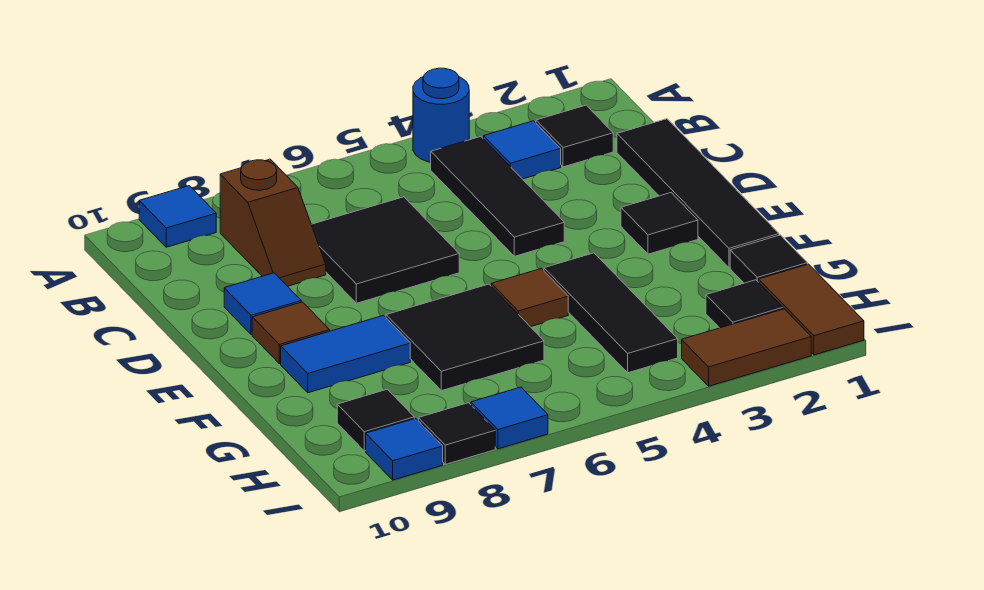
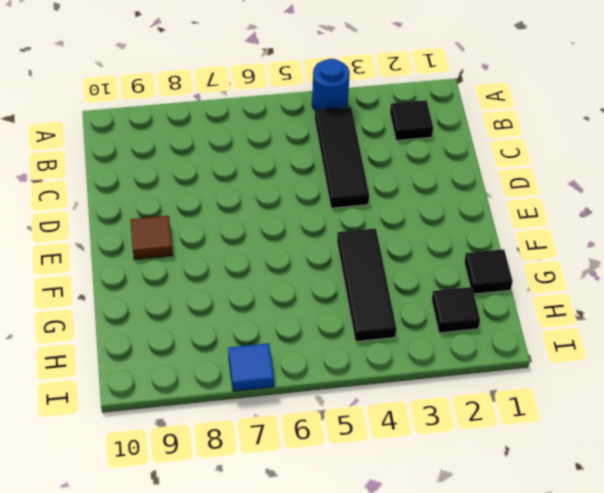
none -> blue 1x1 tile [139,186,216,247]
none -> blue 1x1 tile [483,121,561,179]
none -> brown 1x2 slope [220,159,326,286]

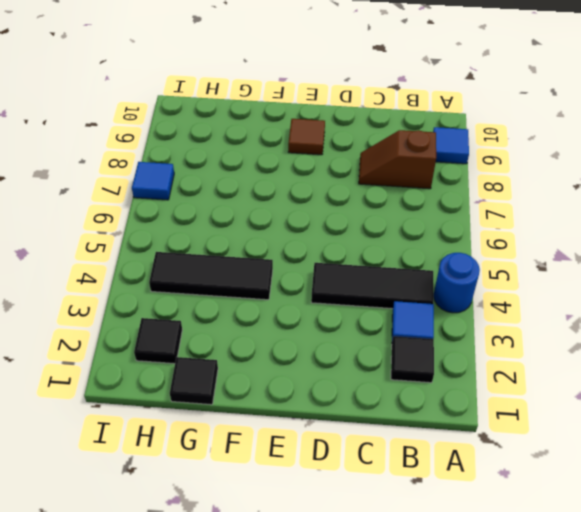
none -> black 1x4 tile [617,119,779,268]
none -> black 2x2 tile [311,197,459,303]
none -> blue 1x1 tile [224,273,301,335]

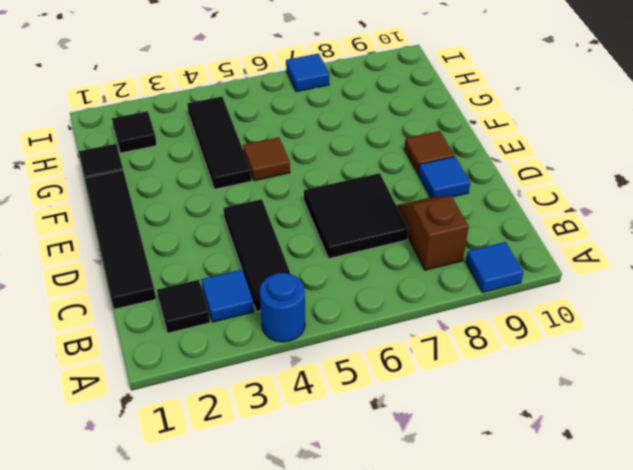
none -> black 1x1 tile [621,193,698,254]
none -> black 2x2 tile [386,284,544,391]
none -> blue 1x2 tile [281,315,410,393]

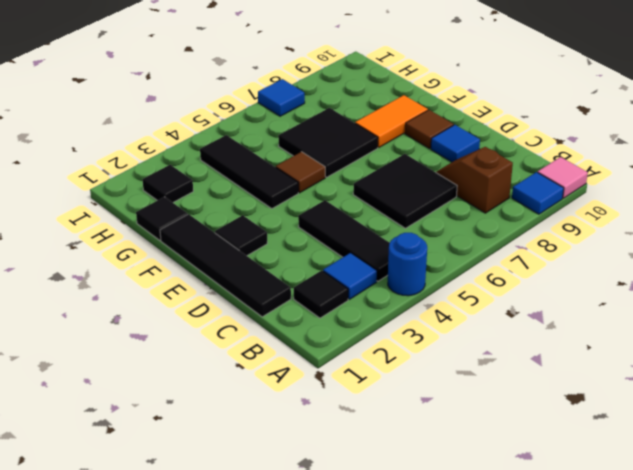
pink 1x1 tile [538,157,588,198] -> none
orange 1x2 tile [355,95,428,147] -> blue 1x2 tile [281,315,410,393]
none -> brown 1x2 tile [759,264,864,355]
none -> black 1x1 tile [337,389,414,451]
none -> brown 1x2 tile [682,309,811,386]

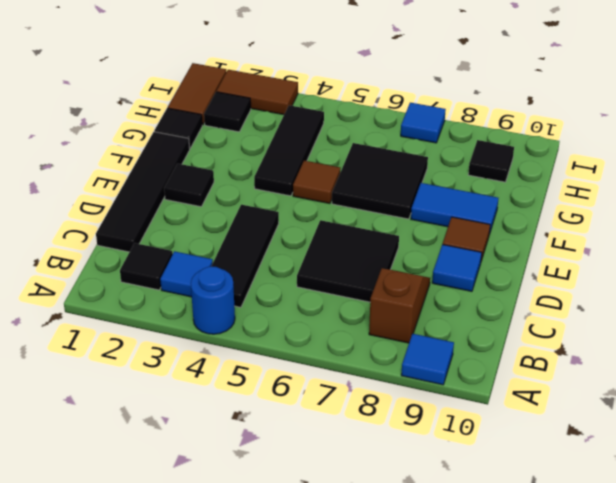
none -> black 1x1 tile [418,403,495,464]
none -> blue 1x1 tile [366,418,443,480]

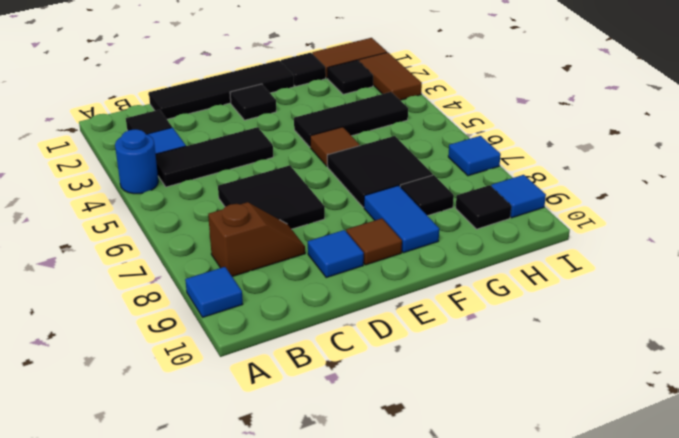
black 1x1 tile [400,175,454,216] -> black 1x1 tile moved to [418,403,495,464]

